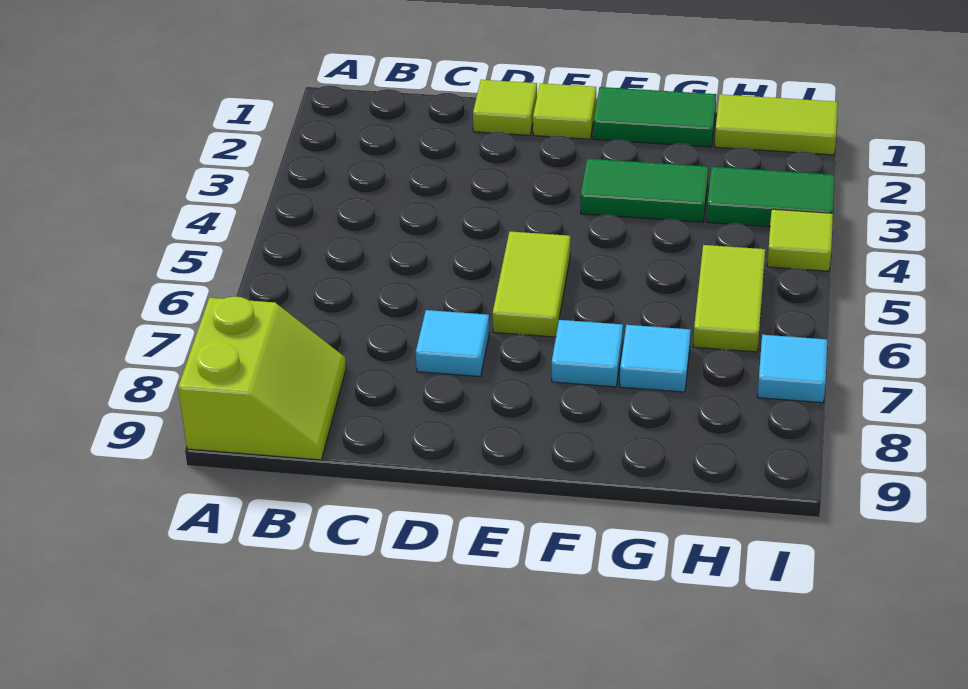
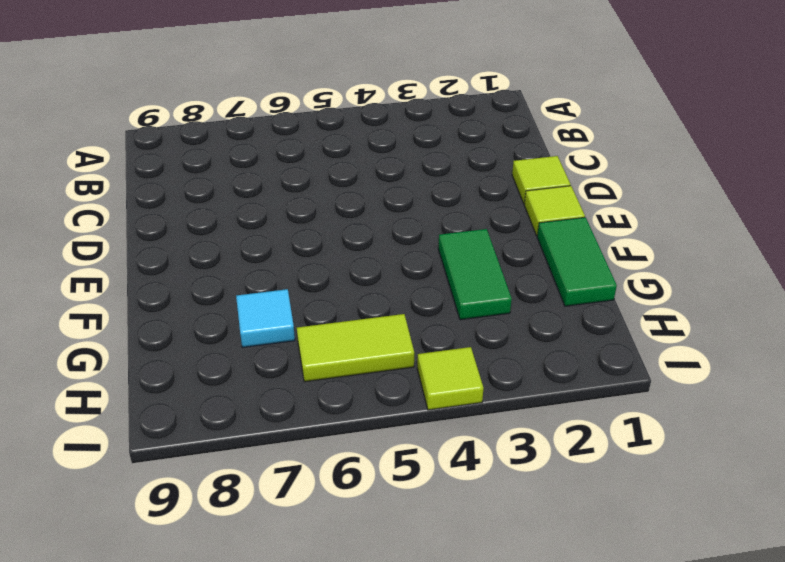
none -> lime 2x2 slope [178,297,346,460]
none -> cyan 1x1 tile [416,310,489,376]
none -> lime 1x2 tile [493,232,570,337]

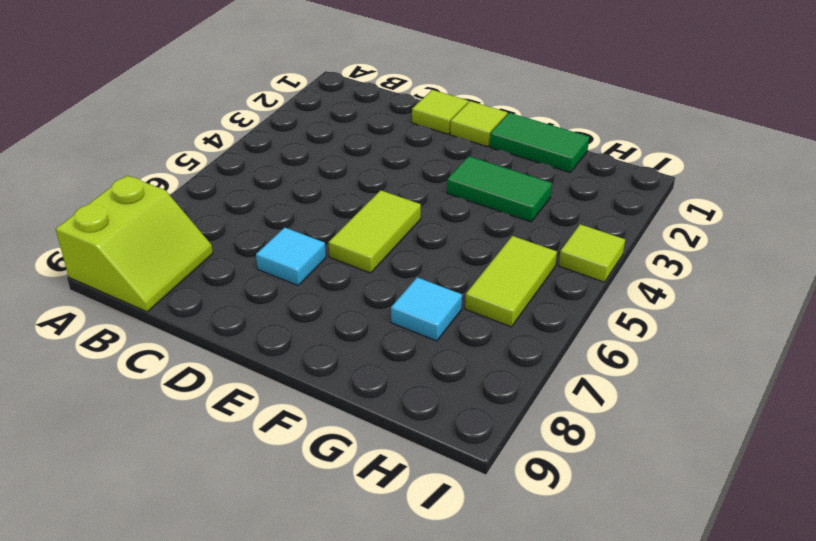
none -> cyan 1x1 tile [552,320,623,387]
none -> lime 1x2 tile [715,94,838,155]
none -> green 1x2 tile [707,167,835,227]

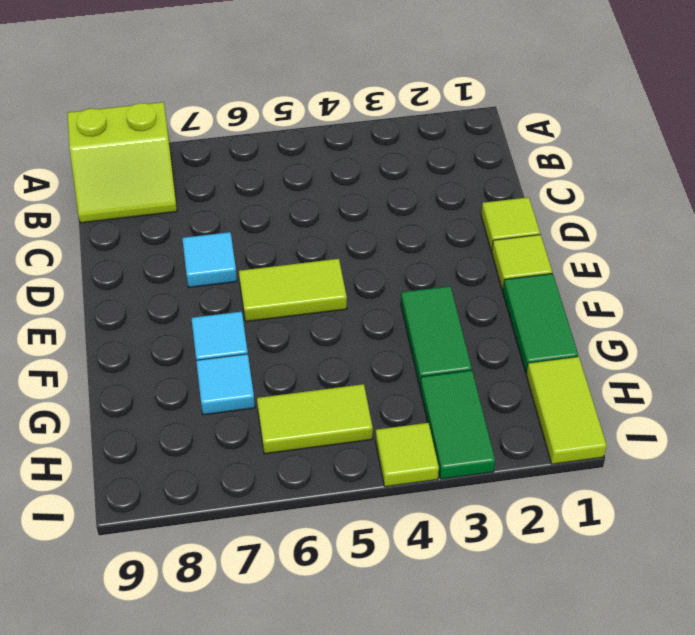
none -> cyan 1x1 tile [758,335,827,403]

